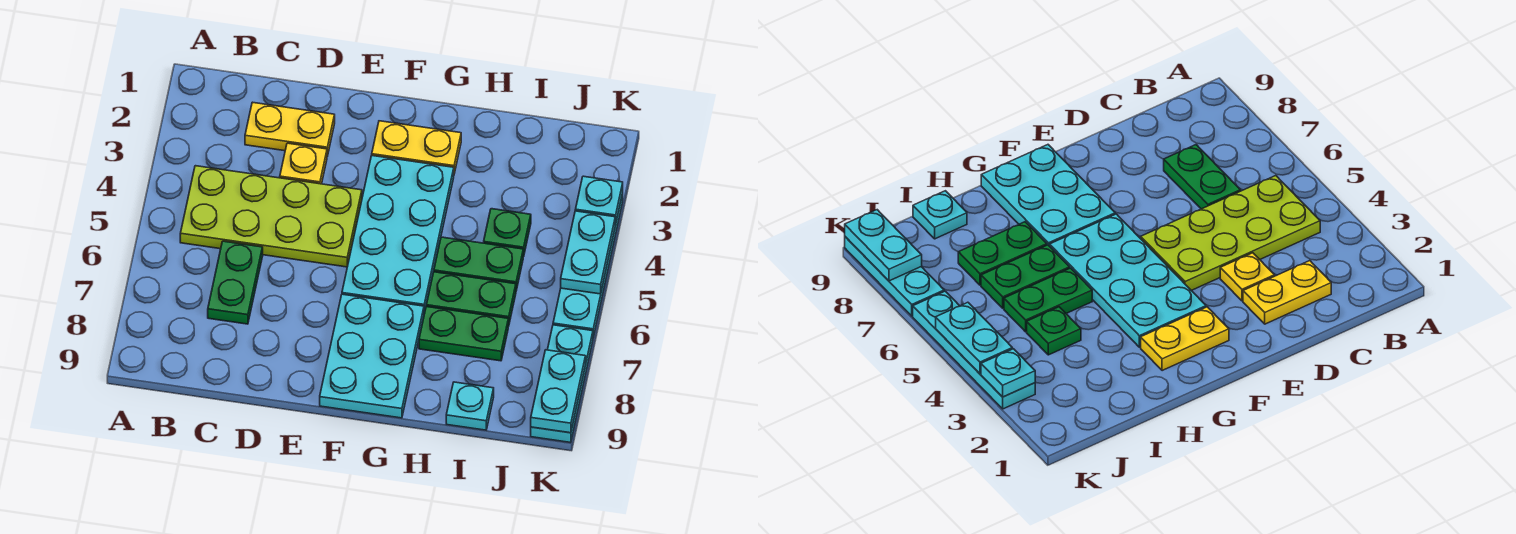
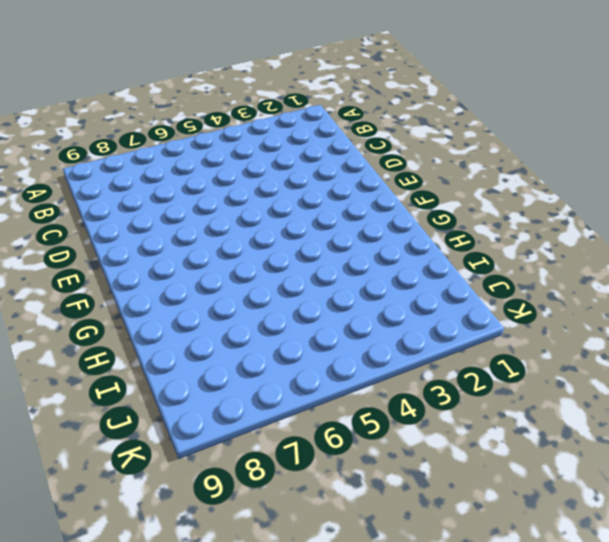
none -> lime 2x4 plate [180,166,362,267]
none -> yellow 1x2 plate [245,102,335,156]
none -> green 1x2 plate [208,241,263,324]

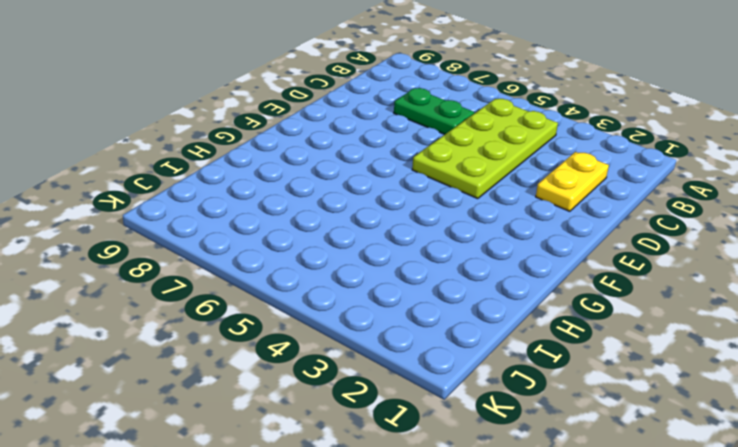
none -> yellow 1x1 plate [280,143,327,184]
none -> yellow 1x2 plate [372,121,461,173]
none -> cyan 2x4 plate [342,156,454,313]

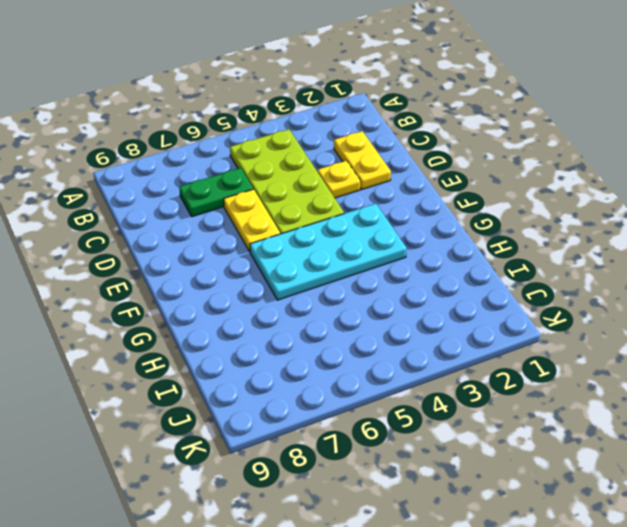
yellow 1x2 plate [224,189,280,252] -> yellow 1x2 plate moved to [372,121,461,173]
none -> cyan 2x3 plate [320,294,424,418]
none -> green 1x2 plate [434,237,524,290]
none -> green 1x2 plate [426,272,516,326]

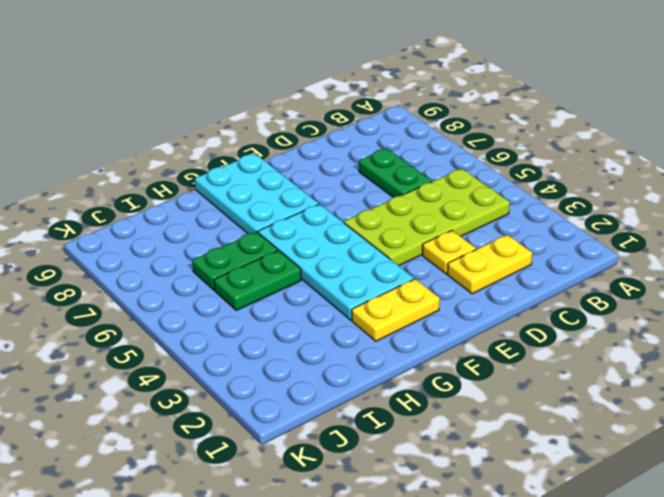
none -> green 1x2 plate [419,307,508,361]
none -> green 1x1 plate [484,209,531,256]
none -> cyan 1x1 plate [446,382,494,430]

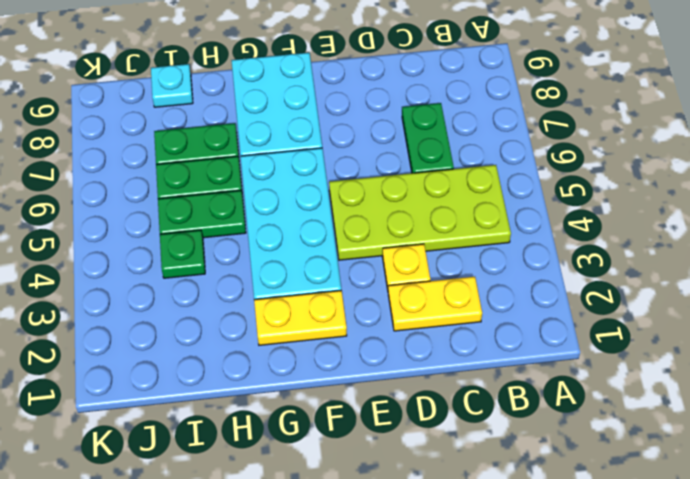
none -> cyan 1x4 plate [553,194,623,337]
none -> cyan 1x3 plate [531,325,593,443]
none -> cyan 1x1 plate [575,176,623,224]

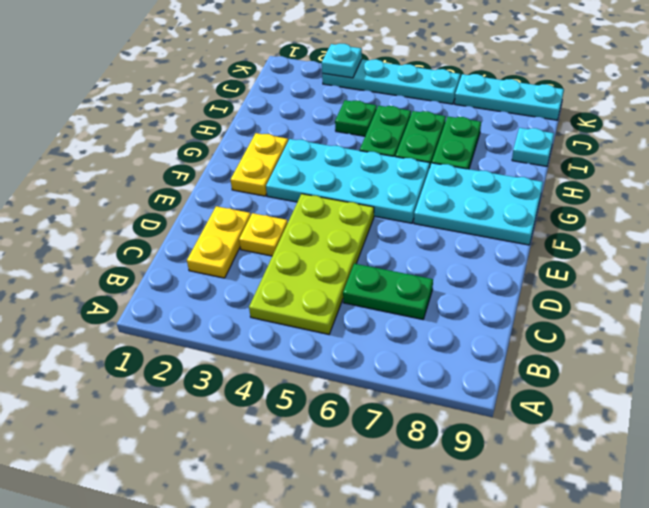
none -> cyan 1x2 plate [561,211,616,294]
none -> cyan 1x2 plate [531,350,586,433]

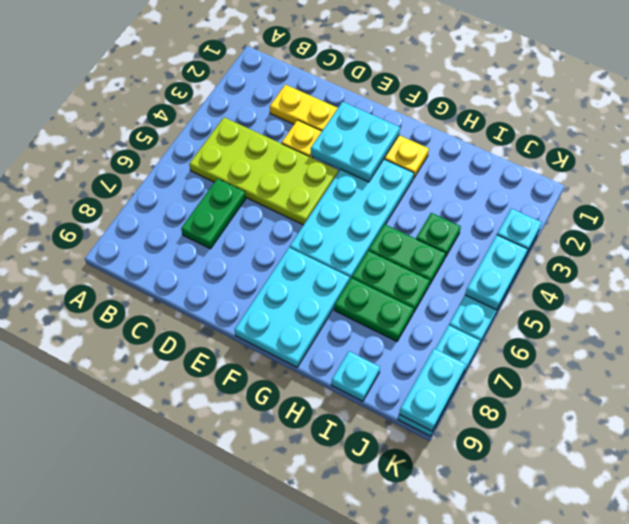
cyan 2x2 plate [311,102,400,182] -> none

